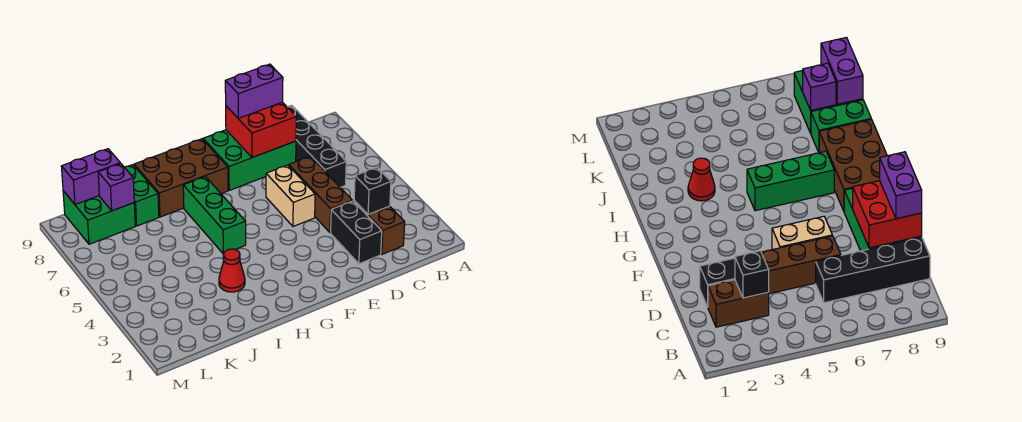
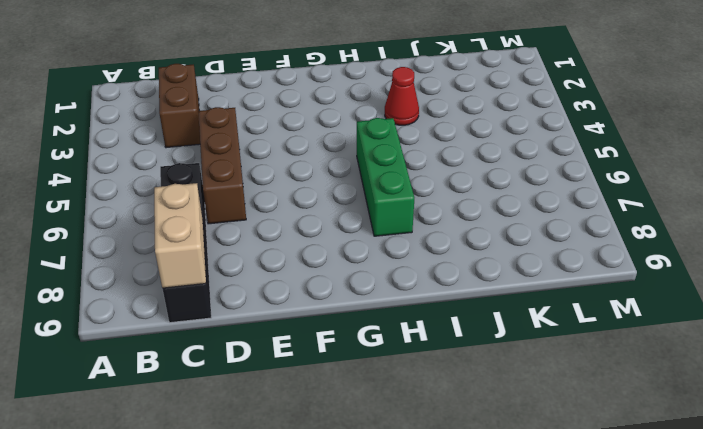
tan 1x2 brick [154,183,206,288] -> tan 1x2 brick moved to [266,165,315,226]
none -> black 1x2 brick [331,201,382,264]
none -> green 2x3 brick [203,130,296,190]
none -> brown 2x3 brick [134,139,228,217]

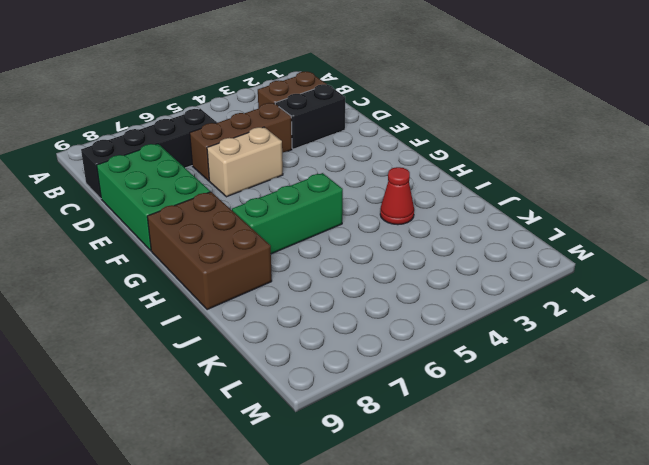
none -> green 1x2 brick [125,165,159,226]
none -> green 2x2 brick [63,191,135,244]
none -> black 1x1 brick [354,167,391,215]

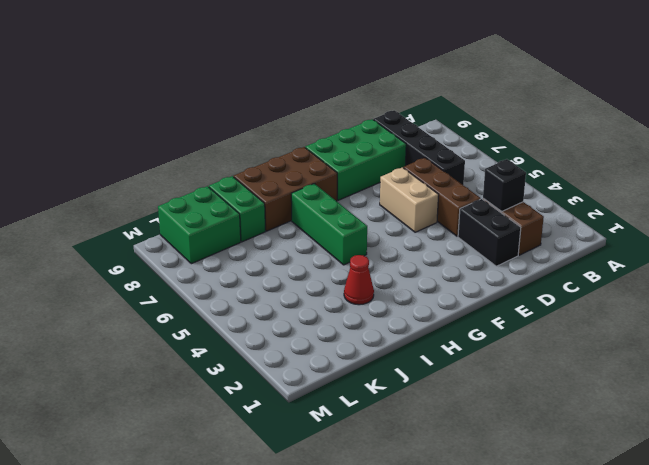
none -> red 2x2 brick [226,102,296,158]
none -> purple 1x1 brick [98,163,134,211]
none -> purple 1x2 brick [61,149,120,205]

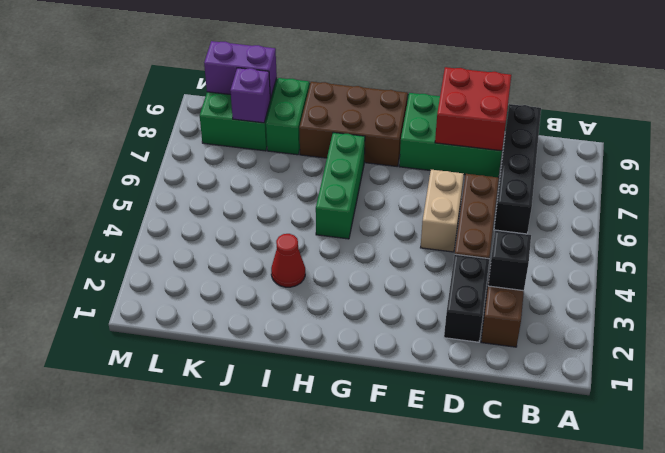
none -> purple 1x2 brick [225,64,283,118]

